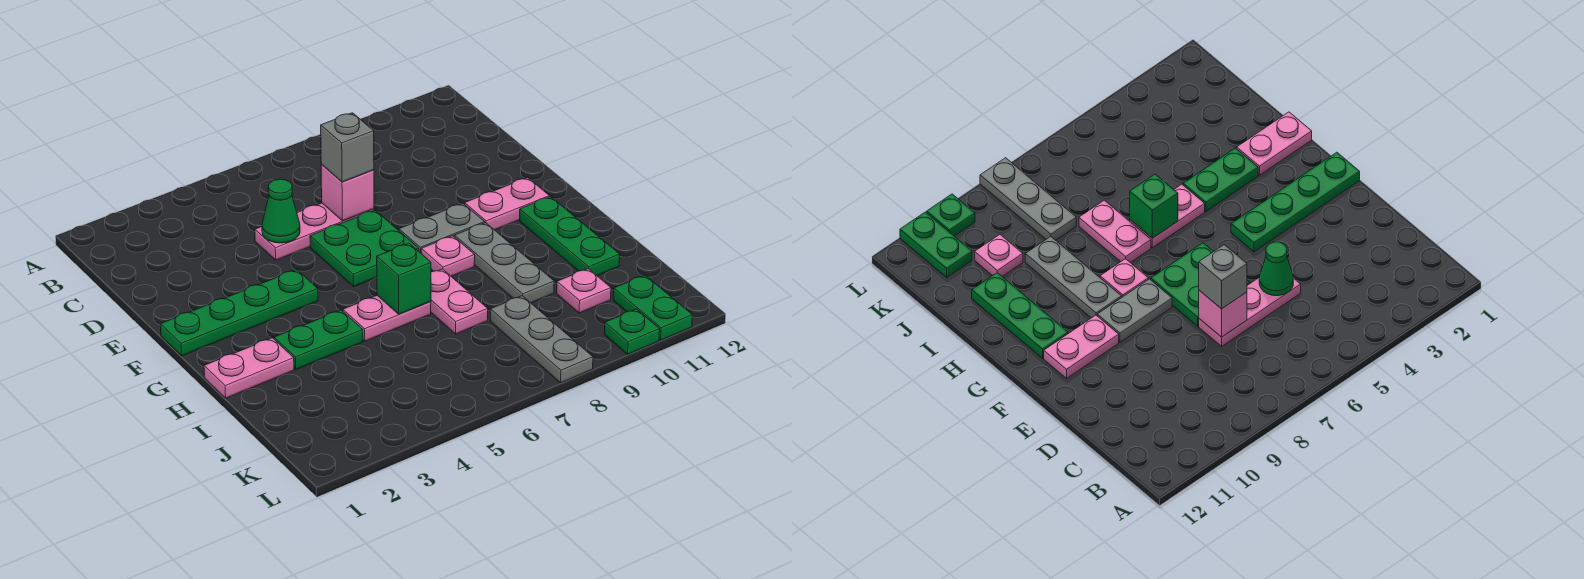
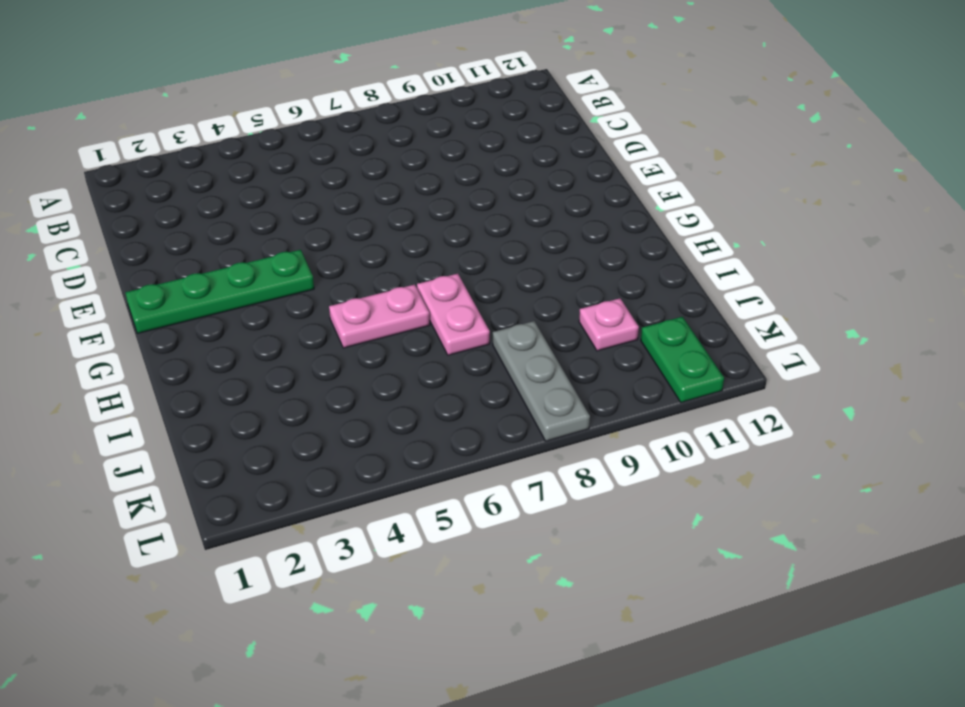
none -> pink 1x3 plate [255,203,374,260]
none -> green 2x2 plate [310,210,419,287]
none -> grey 1x2 plate [399,203,485,253]

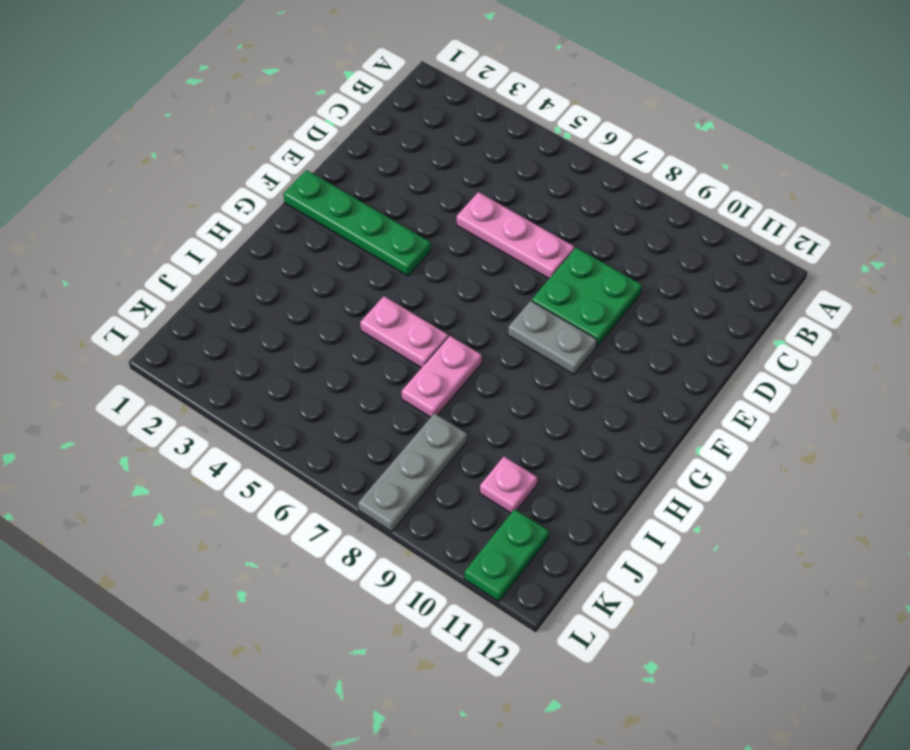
green 2x2 plate [532,248,642,346] -> green 2x2 plate moved to [310,210,419,287]
none -> pink 1x2 plate [465,178,549,230]
none -> pink 1x1 plate [421,236,475,276]
none -> grey 1x3 plate [454,223,554,303]

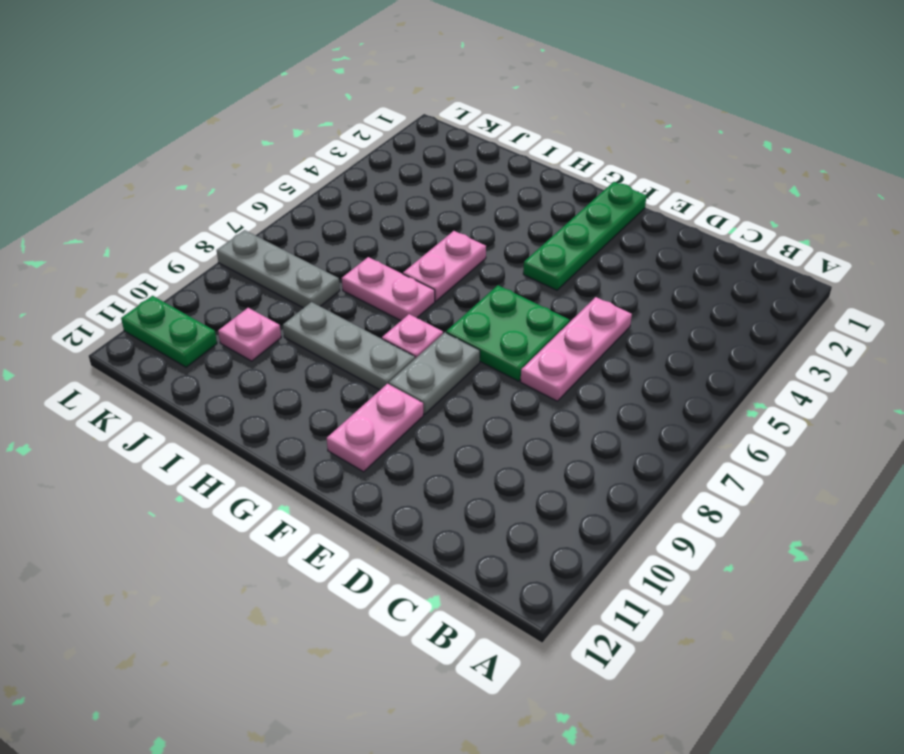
none -> green 1x3 plate [520,197,620,276]
none -> pink 1x2 plate [204,338,294,398]
none -> green 1x2 plate [274,310,363,369]

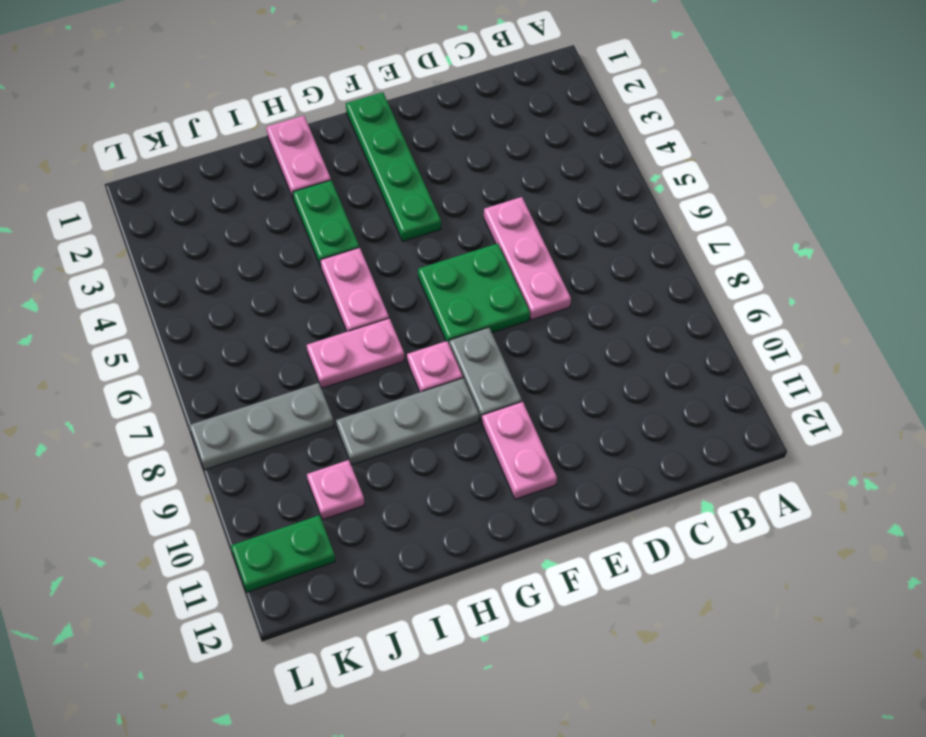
none -> green 1x3 plate [520,197,620,276]
none -> green 1x1 plate [604,309,660,354]
none -> green 1x1 cone [262,179,300,243]

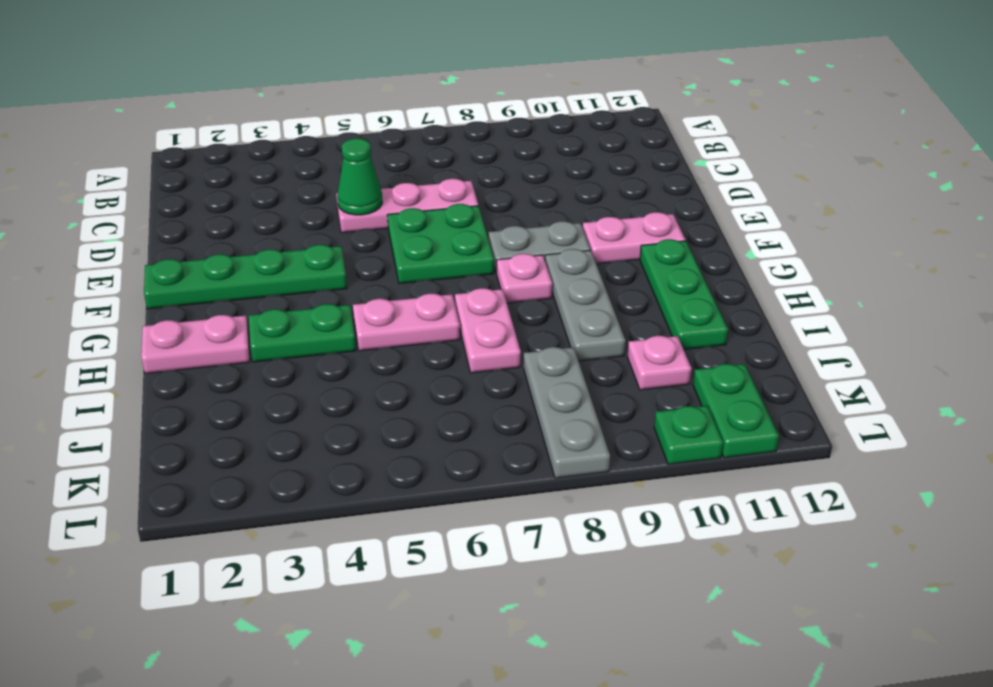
none -> pink 1x1 brick [321,164,374,221]
none -> green 1x1 brick [377,243,431,314]
none -> grey 1x1 brick [321,113,374,182]

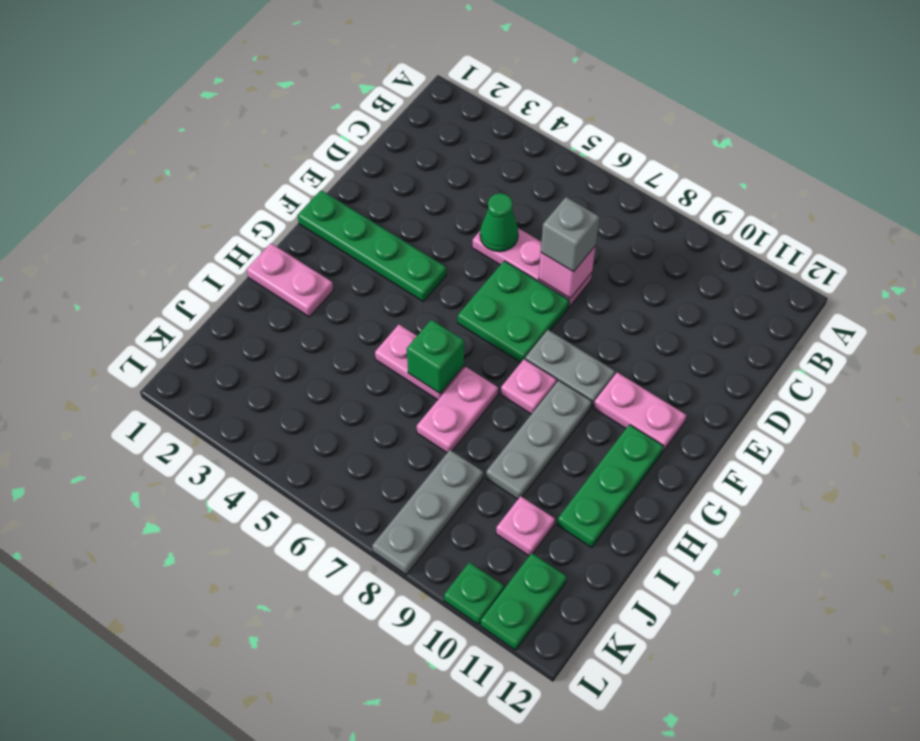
none -> green 1x2 plate [274,310,363,369]

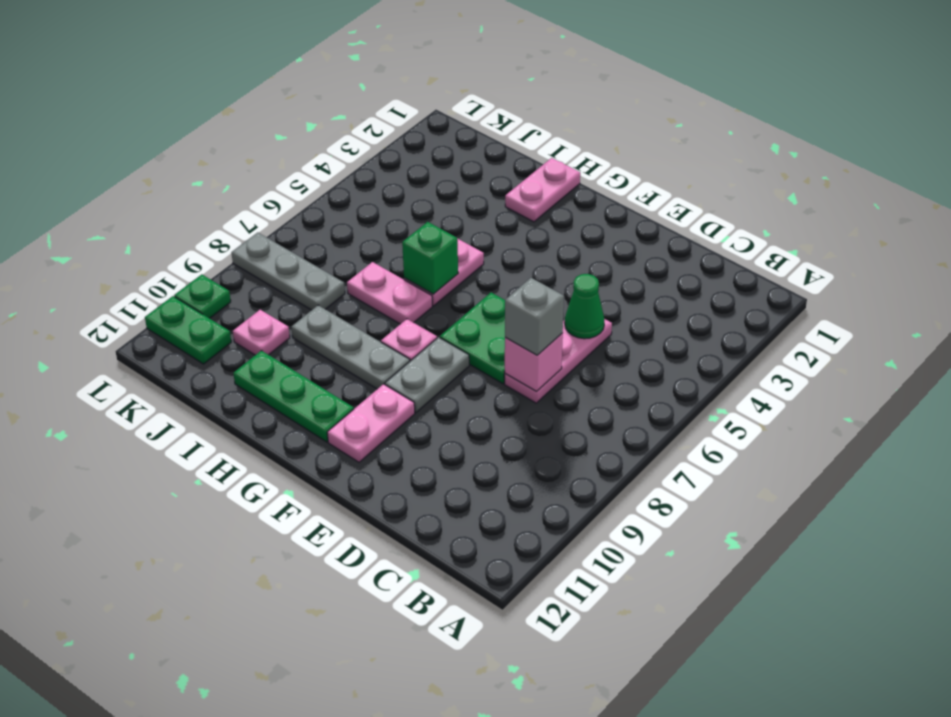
none -> green 1x4 plate [161,269,318,356]
none -> green 1x2 plate [274,310,363,369]

